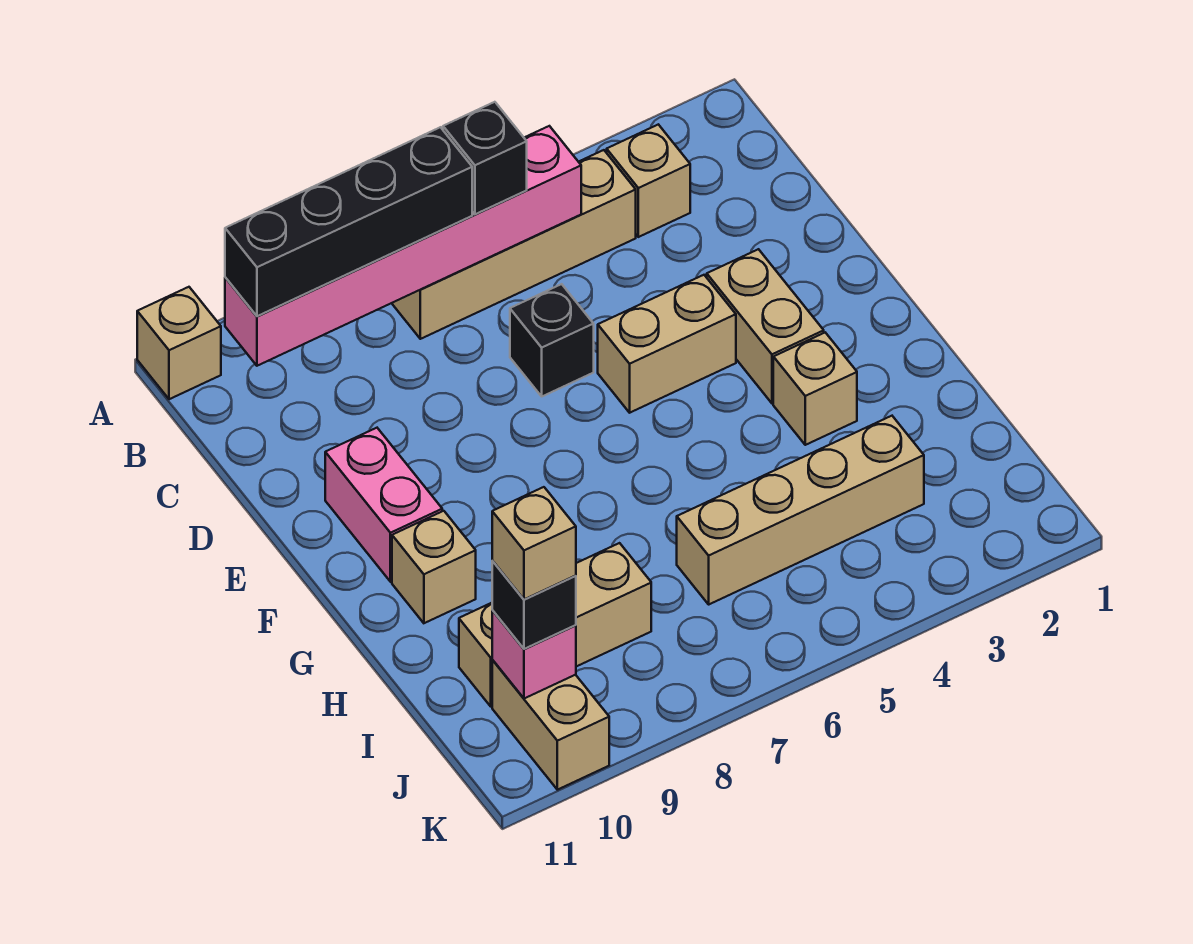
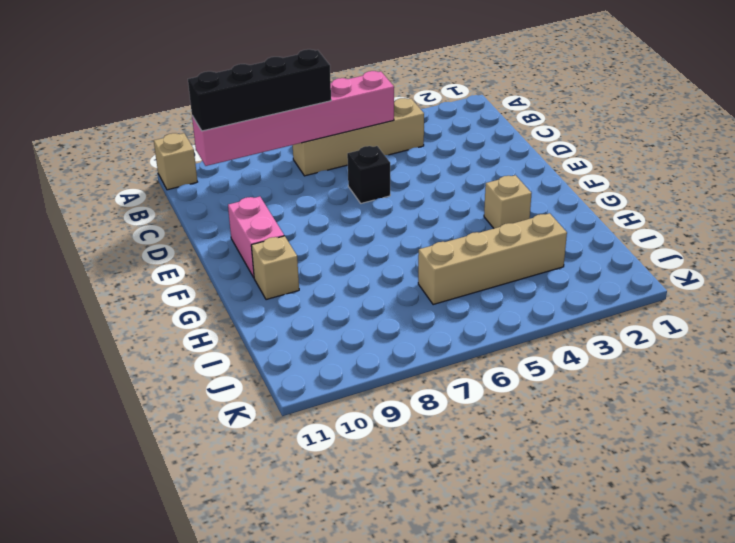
none -> tan 1x1 brick [607,124,690,237]
none -> tan 1x2 brick [707,249,824,403]
none -> tan 1x2 brick [598,275,736,413]

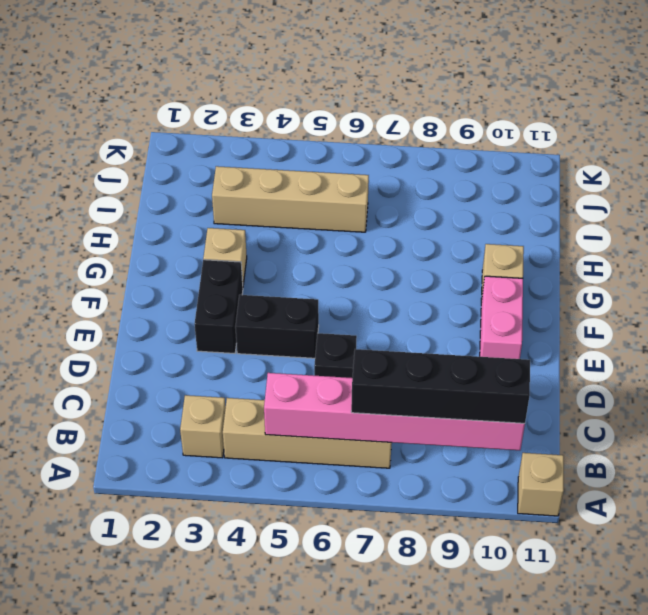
black 1x2 brick [194,260,243,354] -> tan 1x2 brick [707,249,824,403]
black 1x2 brick [235,295,319,358] -> tan 1x2 brick [598,275,736,413]
none -> tan 1x3 brick [459,543,651,706]
none -> tan 1x2 brick [492,660,609,790]
none -> pink 1x1 brick [492,610,576,699]

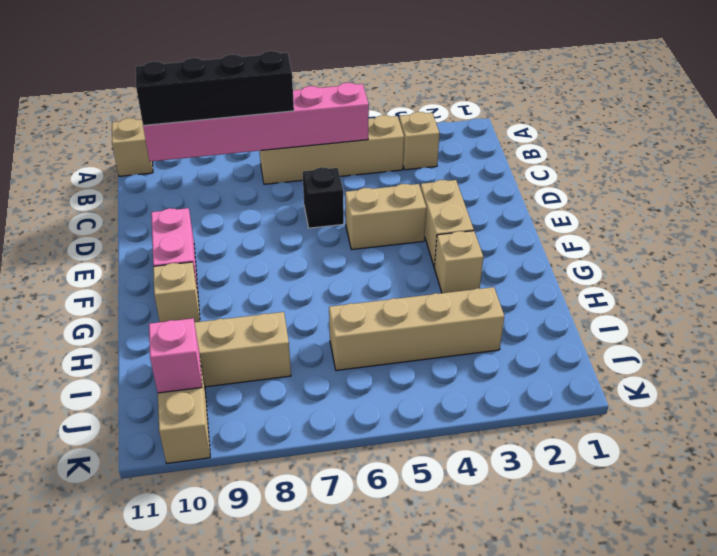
none -> black 1x1 brick [443,102,527,214]
none -> black 1x1 brick [492,560,576,649]
none -> tan 1x1 brick [492,487,576,599]

